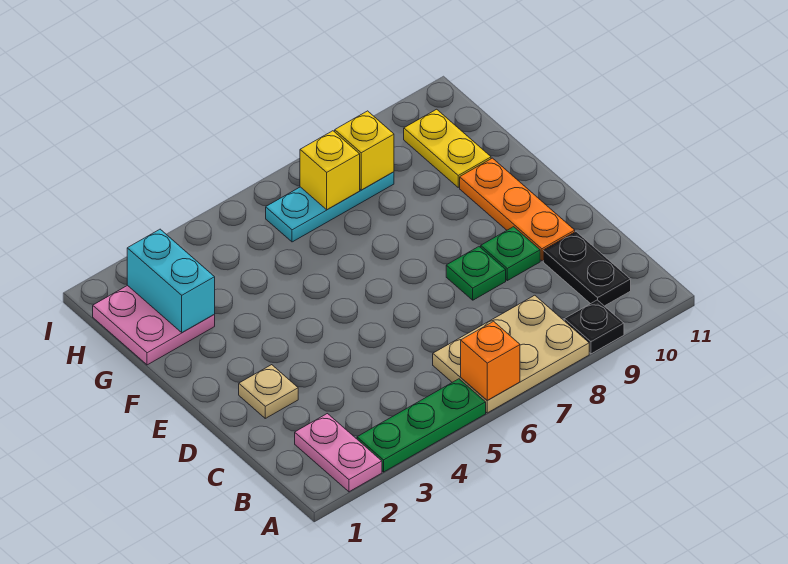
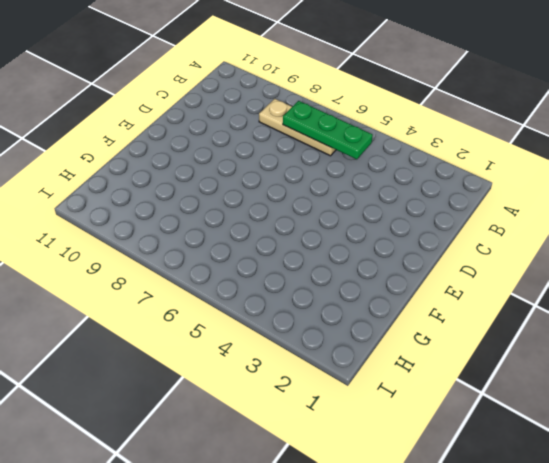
green 1x3 plate [283,101,373,159] -> green 1x3 plate moved to [357,379,486,472]
tan 1x3 plate [259,99,336,156] -> tan 2x3 plate [433,295,589,413]
none -> pink 1x2 plate [295,414,382,492]
none -> black 1x1 plate [564,300,624,354]
none -> black 1x2 plate [543,232,631,306]

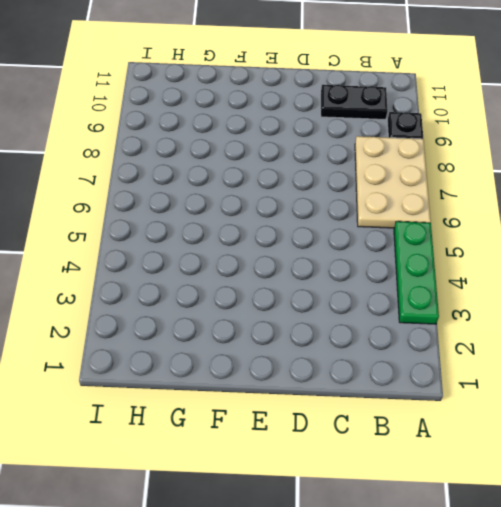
none -> pink 1x2 plate [295,414,382,492]
none -> tan 1x1 plate [239,365,298,418]
none -> green 1x1 plate [446,247,506,300]

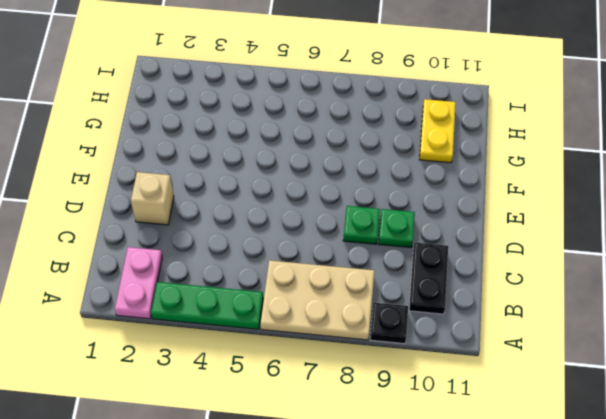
tan 1x1 brick [131,172,174,225] -> tan 1x1 plate [239,365,298,418]
none -> orange 1x3 plate [460,158,575,261]
none -> pink 2x2 plate [93,285,215,365]
none -> cyan 1x3 plate [266,172,394,242]

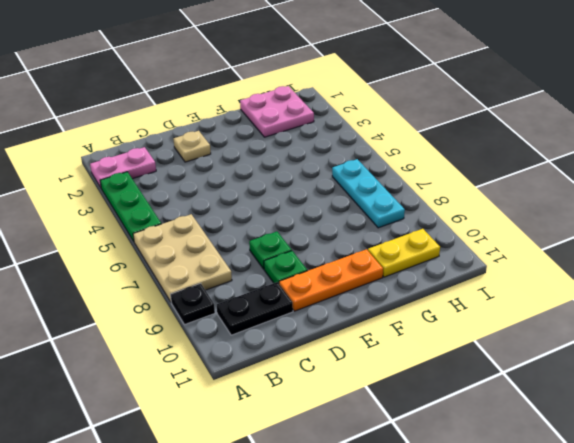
none -> orange 1x1 brick [461,321,520,400]
none -> cyan 1x2 brick [127,229,215,333]
none -> yellow 1x1 brick [300,131,360,210]

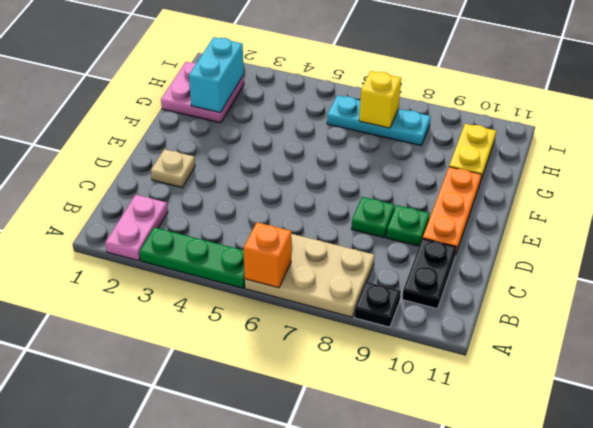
none -> yellow 1x1 brick [335,111,394,190]

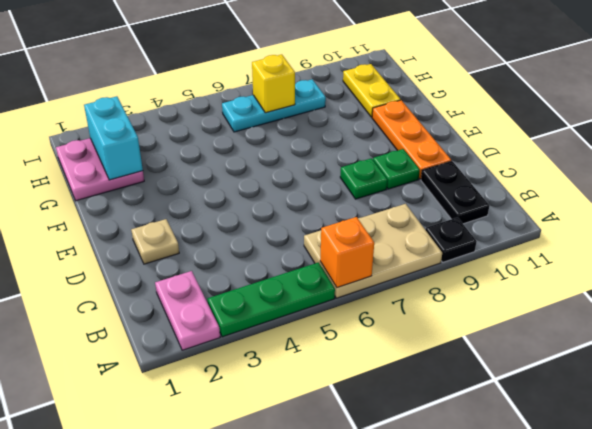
none -> yellow 1x1 brick [335,111,394,190]

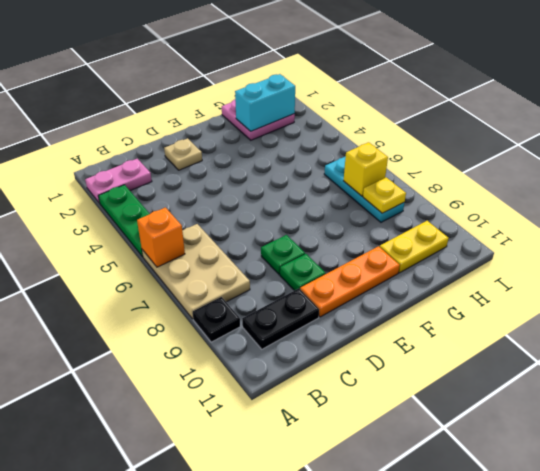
yellow 1x1 plate [363,177,406,213] -> yellow 1x1 brick [335,111,394,190]

